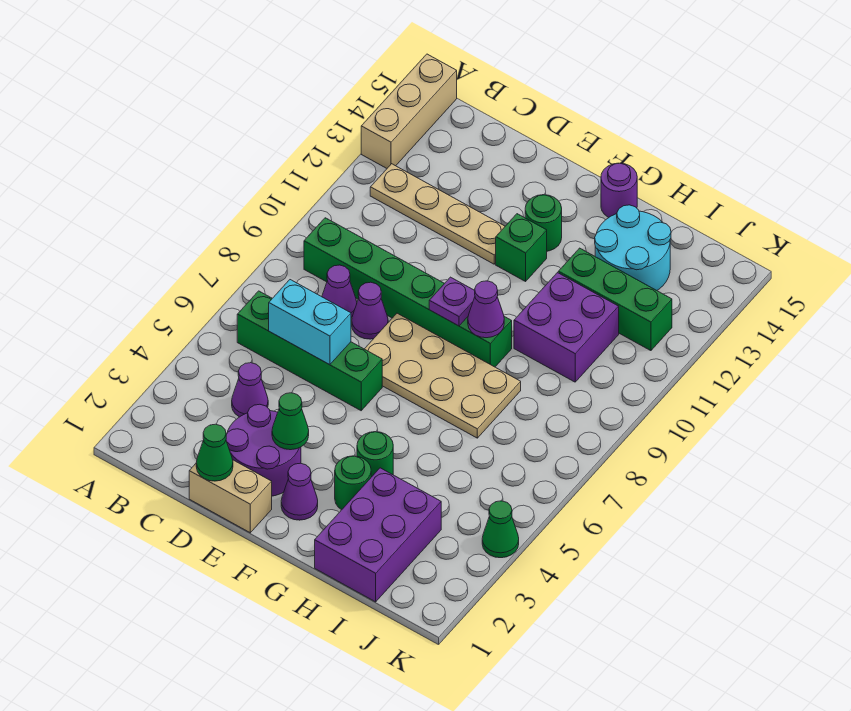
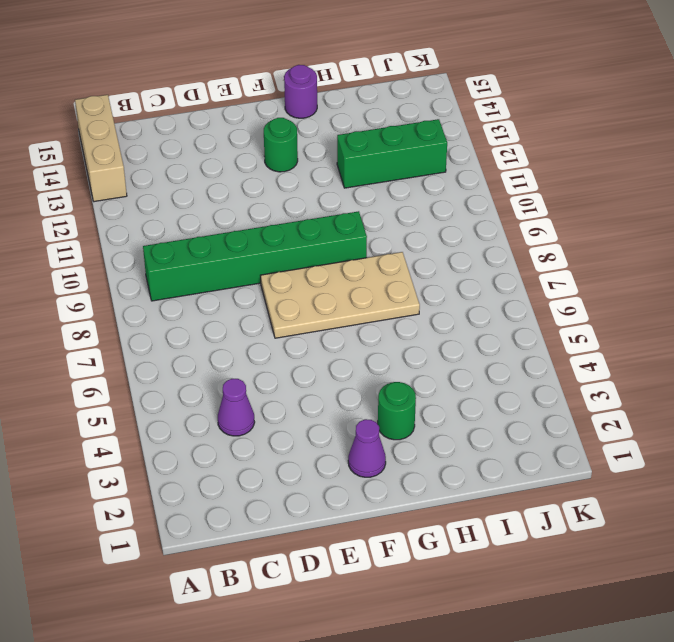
none -> green 1x4 brick [237,291,382,411]
none -> tan 1x4 plate [370,164,505,264]
none -> purple 1x1 cone [322,265,357,318]

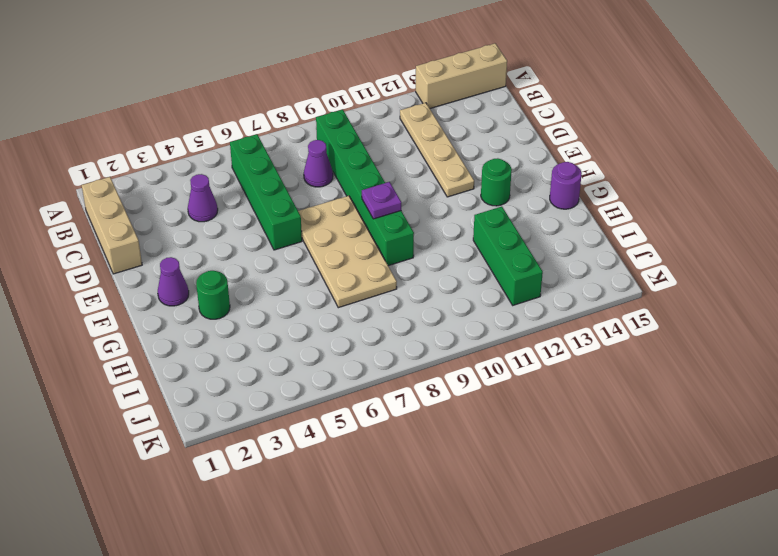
tan 1x3 brick [82,177,142,274] -> tan 1x2 brick [189,460,272,533]
none -> purple 2x2 round brick [226,404,301,496]
none -> purple 1x1 cone [352,282,388,339]
none -> green 1x1 brick [496,214,547,281]

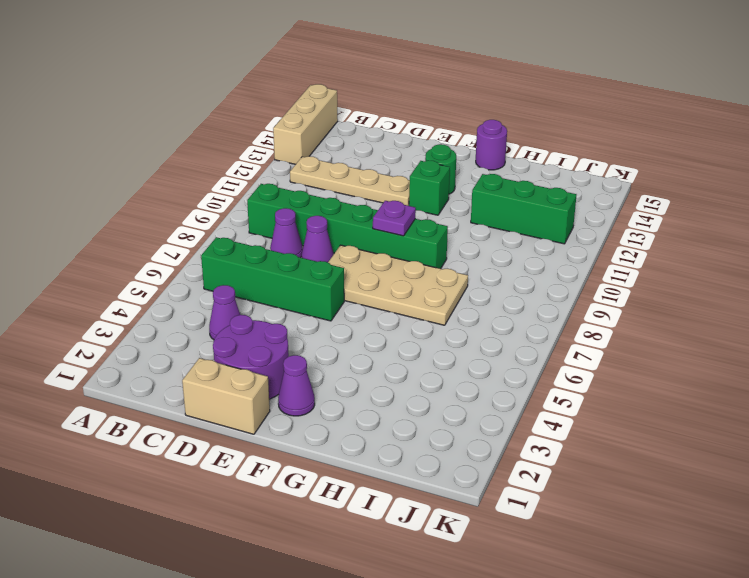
none -> green 1x1 round brick [335,456,371,510]
none -> green 1x1 round brick [357,432,393,477]
none -> purple 2x3 brick [315,468,441,602]

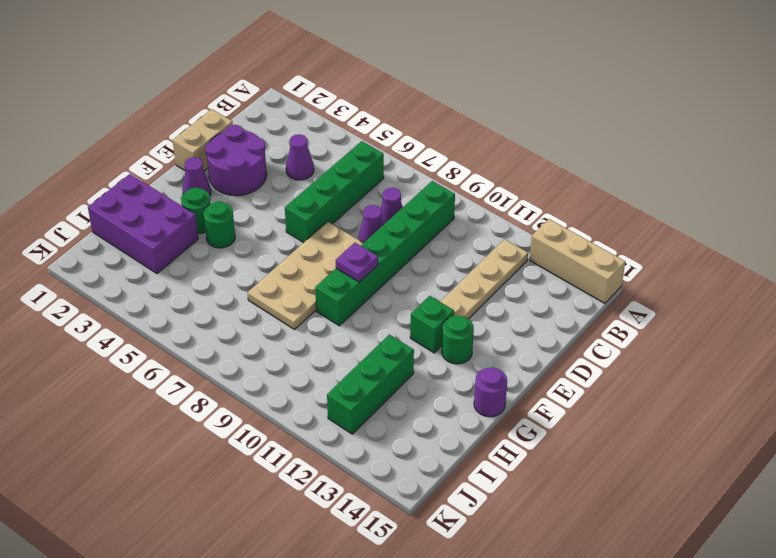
none -> purple 2x2 brick [514,273,619,382]
none -> cyan 2x2 round brick [595,205,671,290]
none -> green 1x1 cone [482,501,519,558]

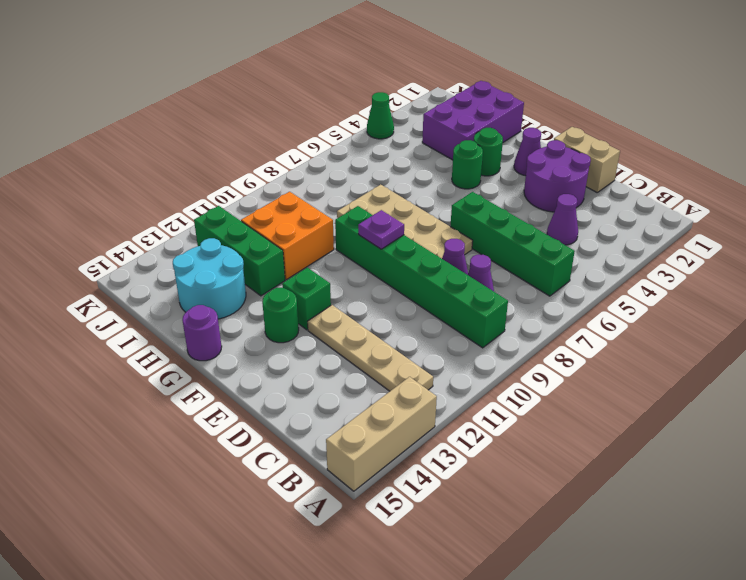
orange 2x2 brick [241,192,334,280] -> purple 2x2 brick [514,273,619,382]
none -> cyan 1x2 brick [269,280,351,365]
none -> green 1x1 cone [196,424,233,481]
none -> green 1x1 cone [272,393,309,450]

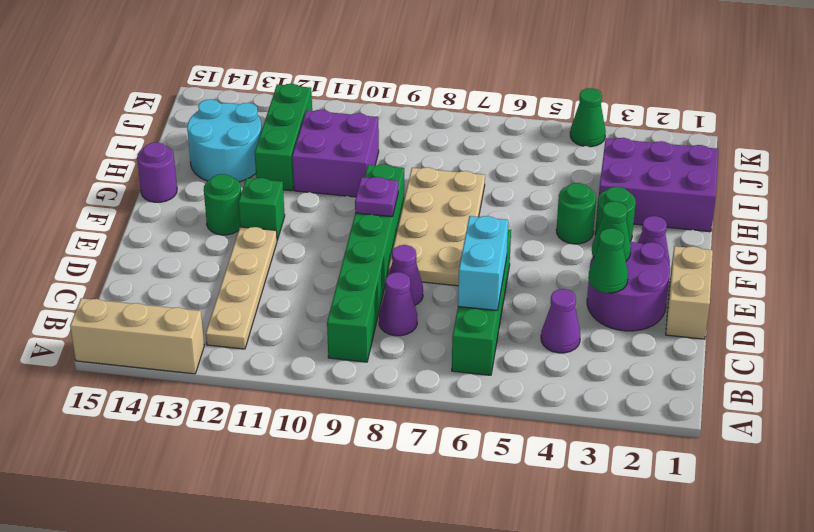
green 1x1 cone [588,228,628,293] -> green 1x1 cone moved to [196,424,233,481]
none -> purple 1x1 cone [468,281,504,338]

